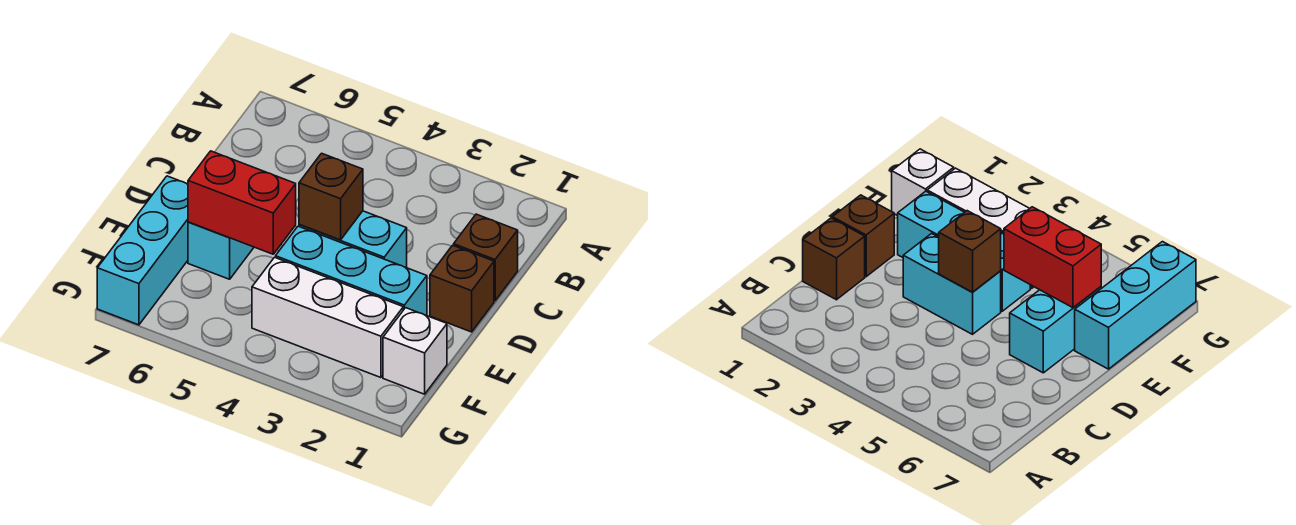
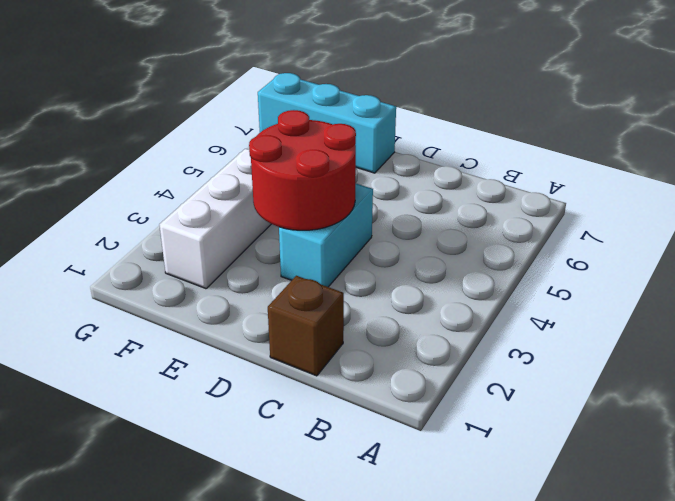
red 2x2 round brick [249,110,356,230] -> brown 1x1 brick [299,153,363,240]
none -> brown 1x1 brick [430,245,494,332]
none -> cyan 1x2 brick [188,222,254,279]

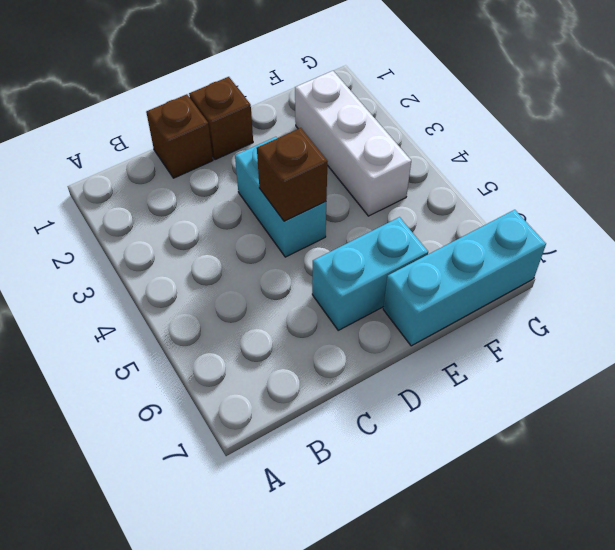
none -> cyan 1x3 brick [276,226,427,316]
none -> white 1x1 brick [383,308,447,394]

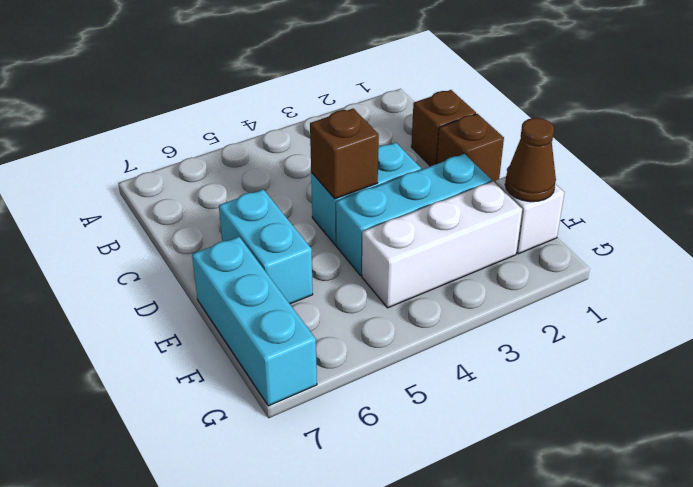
brown 1x1 cone [505,118,556,202] -> none
none -> red 1x2 brick [188,151,296,254]

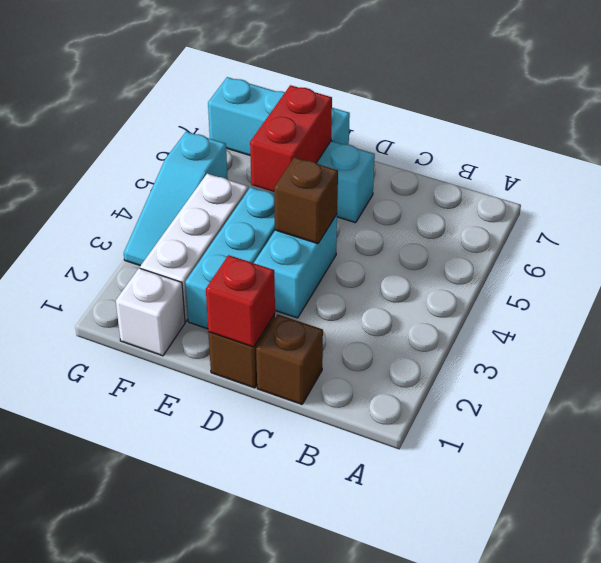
red 1x1 brick [206,255,275,347] -> none
cyan 1x3 slope [124,132,228,266] -> none

